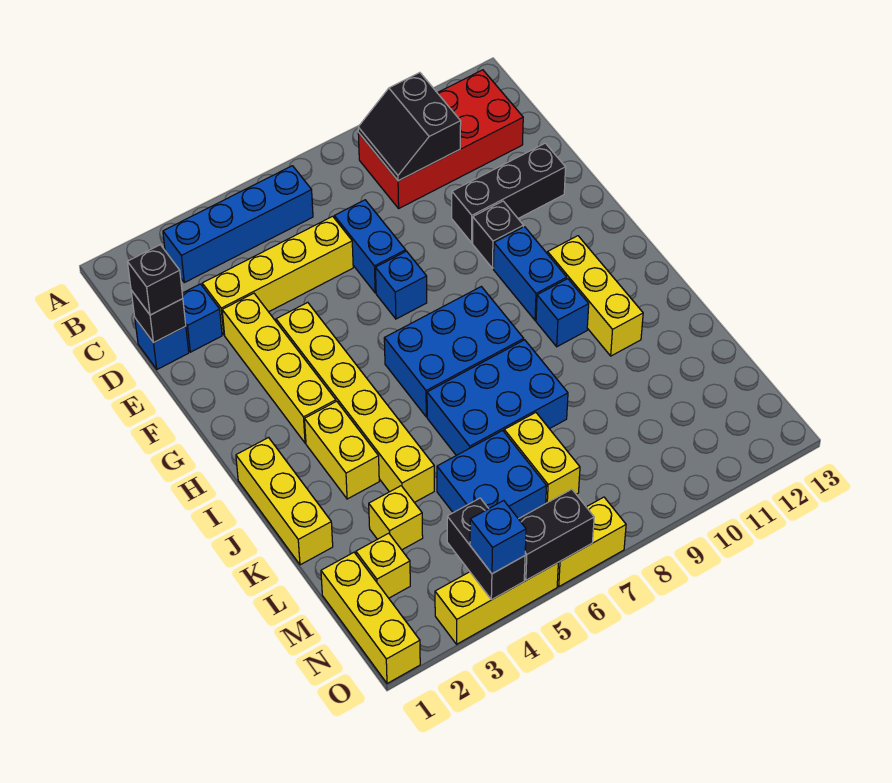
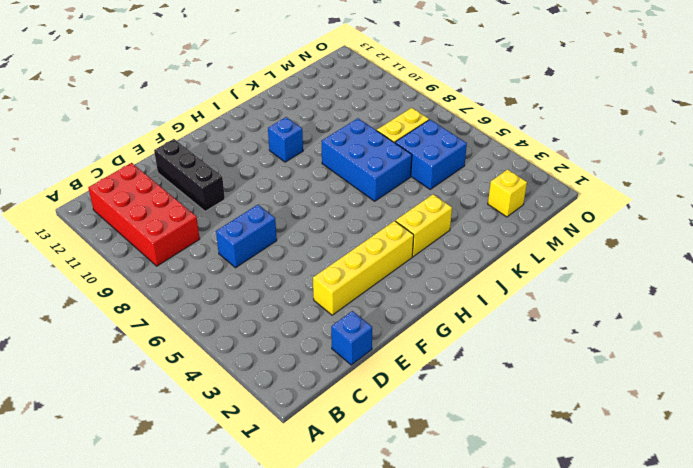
none -> blue 1x4 brick [163,166,313,283]
none -> blue 1x1 brick [182,284,222,352]
none -> yellow 1x4 brick [202,216,353,335]
none -> yellow 1x6 brick [276,302,434,503]

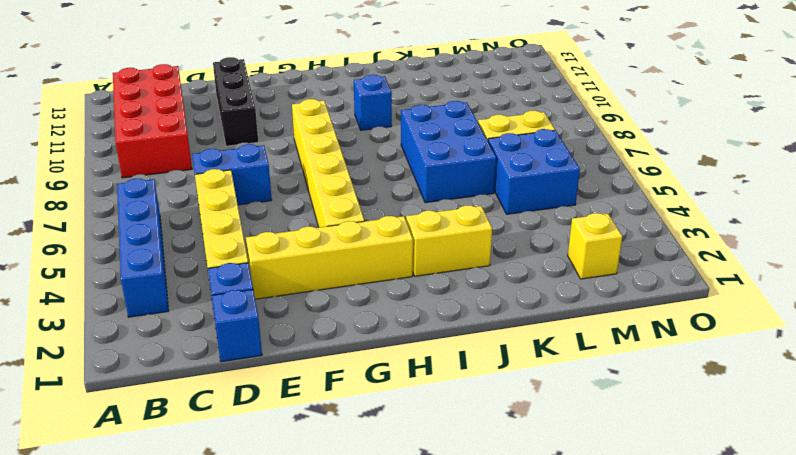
yellow 1x6 brick [292,99,364,227] -> yellow 1x6 brick turned to [276,302,434,503]
none -> blue 1x1 brick [376,251,427,319]
none -> black 1x1 brick [473,201,524,268]
none -> blue 1x2 brick [493,227,567,320]
none -> blue 2x3 brick [384,287,524,417]

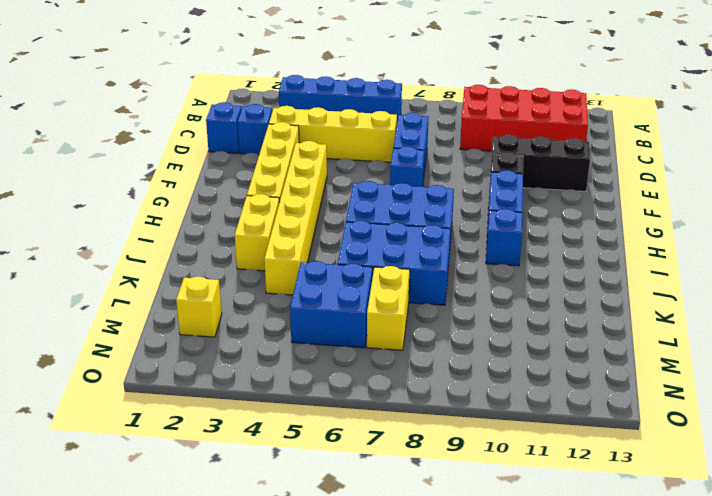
none -> yellow 1x3 brick [548,236,643,356]
none -> yellow 1x3 brick [236,438,333,565]
none -> yellow 1x1 brick [369,486,423,550]
none -> yellow 1x3 brick [321,553,420,684]

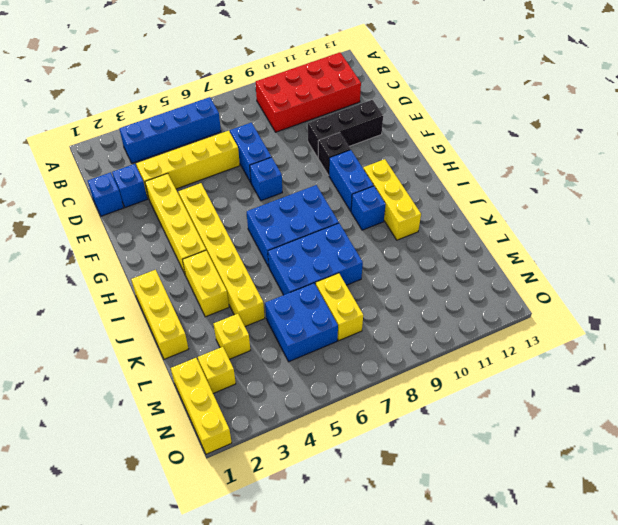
none -> yellow 1x3 brick [435,563,558,644]
none -> yellow 1x2 brick [557,497,626,586]
none -> black 2x2 slope [358,73,461,181]
none -> black 1x1 brick [131,290,186,343]

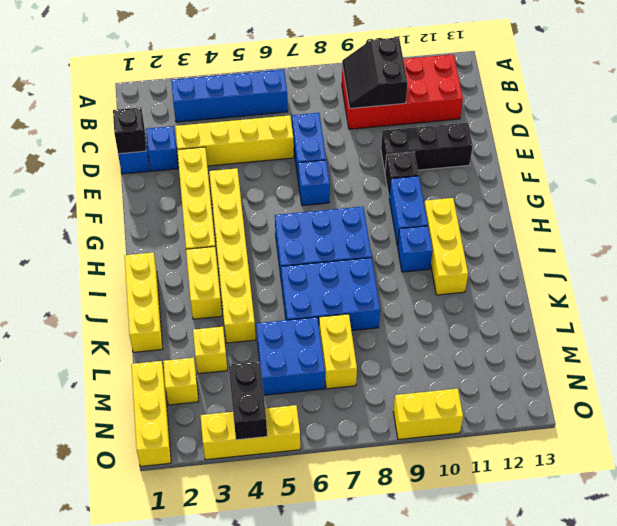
yellow 1x2 brick [394,389,463,439] -> yellow 1x2 brick moved to [557,497,626,586]
none -> black 1x2 brick [519,489,594,580]
none -> black 1x1 brick [128,245,183,315]
none -> blue 1x1 brick [470,501,526,574]

